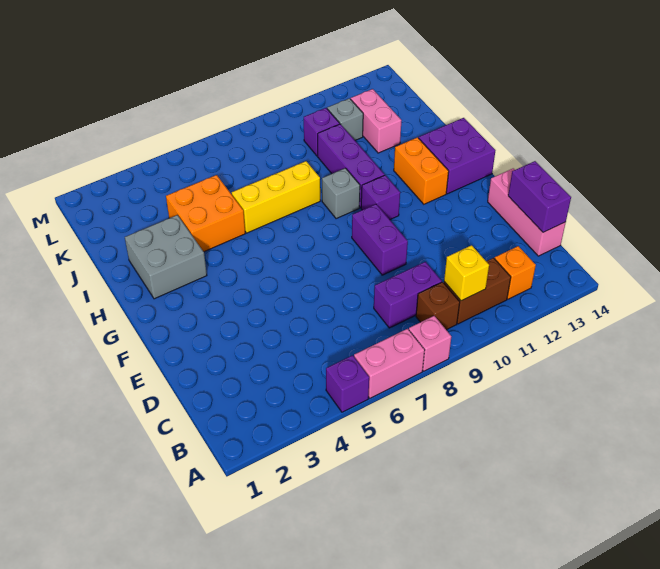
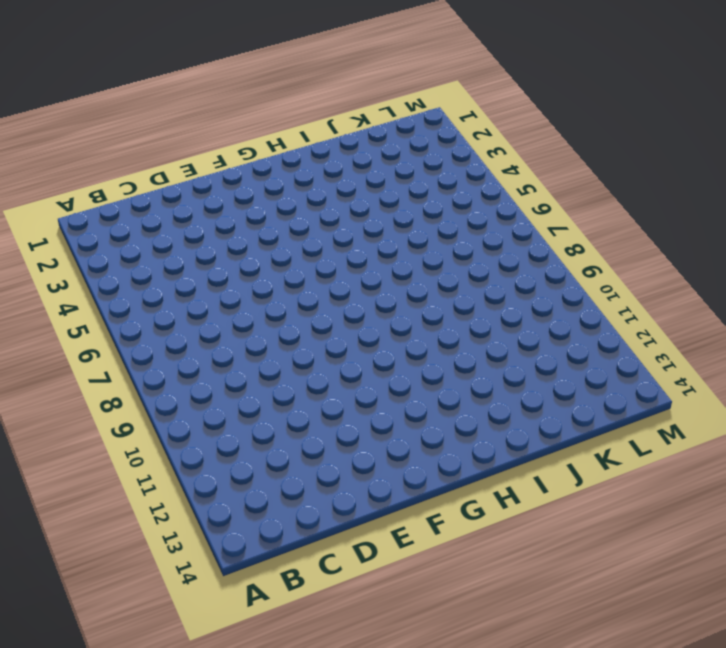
none -> purple 1x1 brick [326,355,369,412]
none -> pink 1x2 brick [354,329,425,398]
none -> pink 1x1 brick [409,316,451,371]

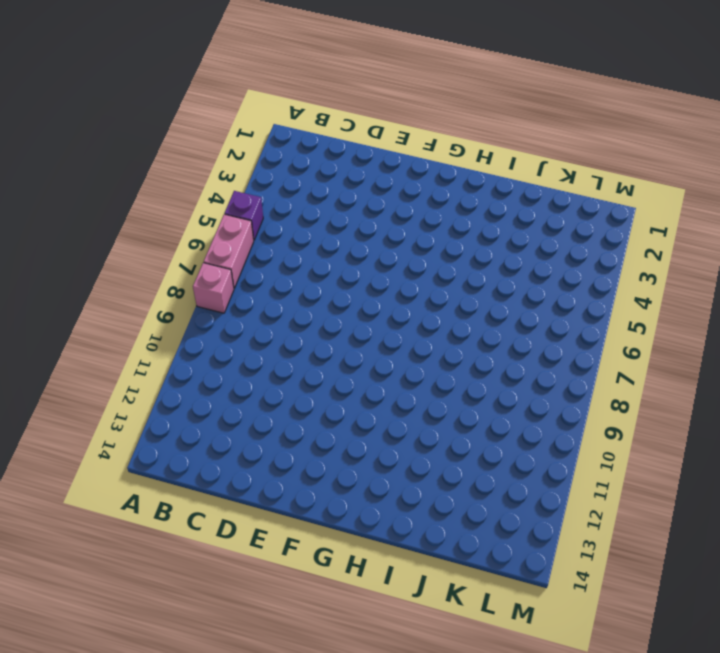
none -> brown 1x1 brick [416,282,460,330]
none -> brown 1x2 brick [444,258,511,324]
none -> orange 1x1 brick [495,246,536,299]

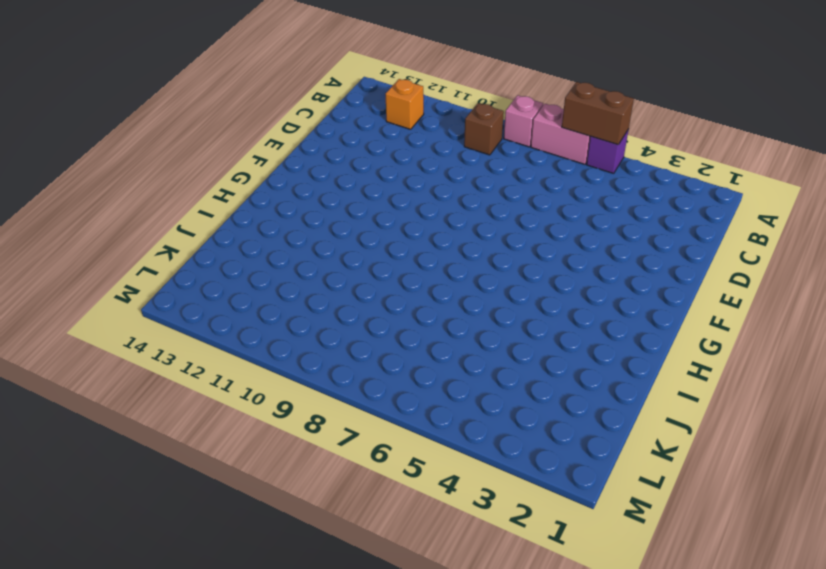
brown 1x2 brick [562,82,634,145] -> brown 1x2 brick moved to [444,258,511,324]
none -> purple 1x2 brick [374,262,442,328]
none -> pink 1x3 brick [488,168,566,256]
none -> purple 1x2 brick [352,204,408,275]

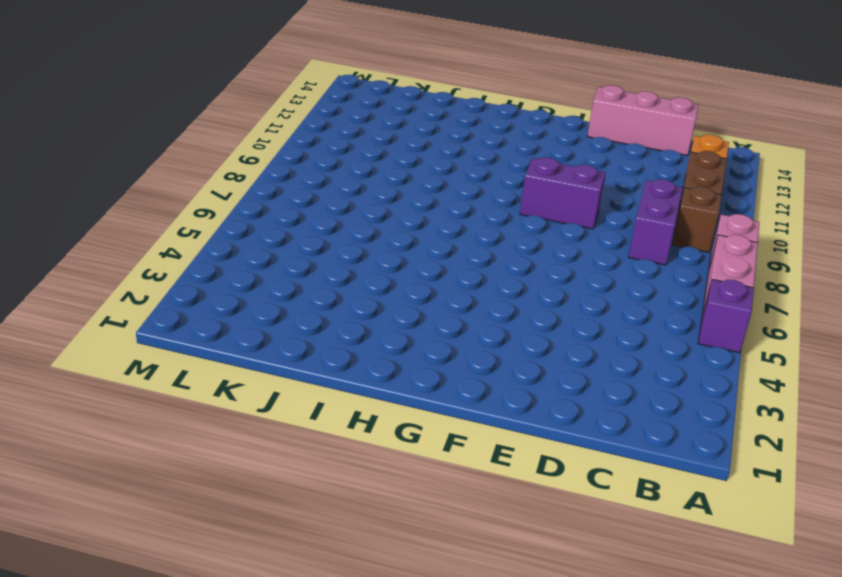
none -> purple 1x1 brick [361,175,400,220]
none -> orange 1x2 brick [394,137,449,204]
none -> purple 2x2 brick [419,118,496,194]

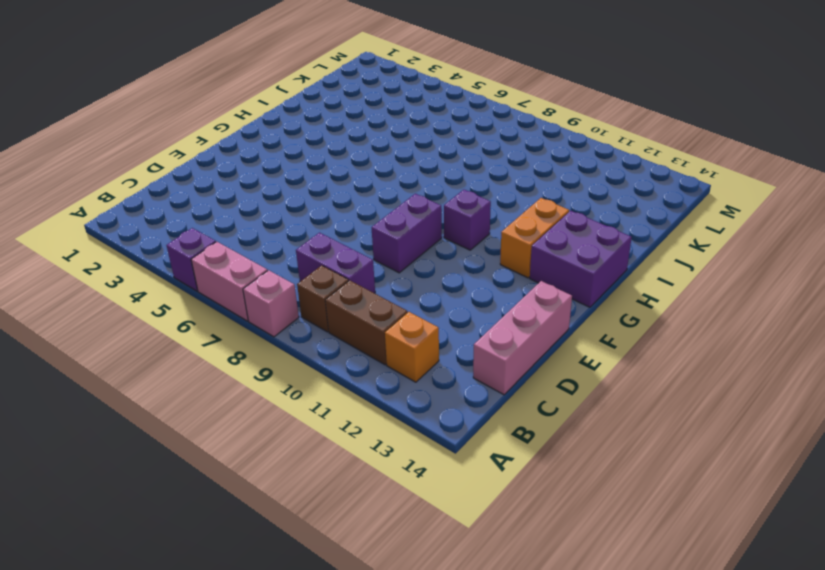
none -> grey 2x2 brick [125,215,207,299]
none -> grey 1x1 brick [322,168,360,219]
none -> purple 1x3 brick [318,124,384,208]

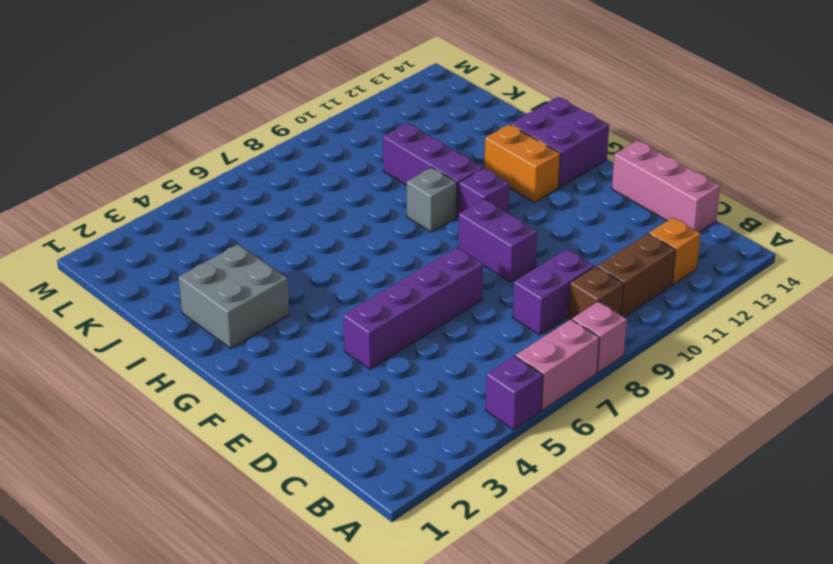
purple 1x4 brick [343,248,483,369] -> none
none -> orange 2x2 brick [166,175,245,252]
none -> yellow 1x3 brick [232,161,320,233]
none -> pink 1x2 brick [351,89,402,153]

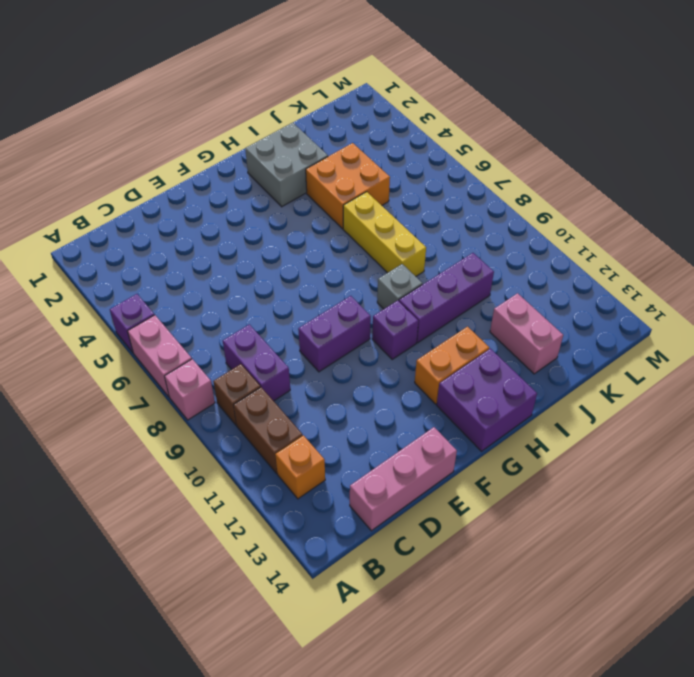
pink 1x2 brick [490,293,563,374] -> pink 1x2 brick turned to [351,89,402,153]
none -> purple 1x1 brick [304,108,340,156]
none -> grey 1x1 brick [327,98,363,140]
none -> yellow 1x1 brick [444,245,489,301]

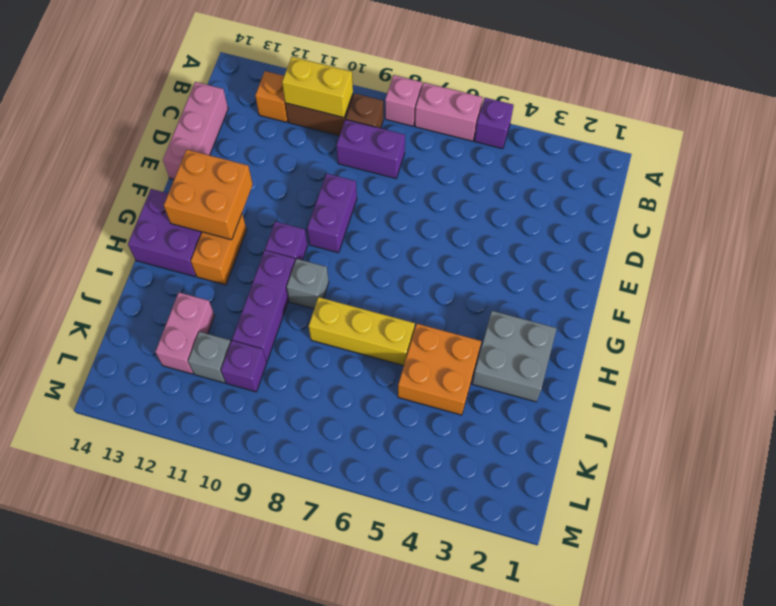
yellow 1x2 brick [282,57,353,118] -> yellow 1x1 brick [444,245,489,301]
orange 2x2 brick [164,150,253,240] -> none
none -> purple 1x2 brick [508,161,571,232]

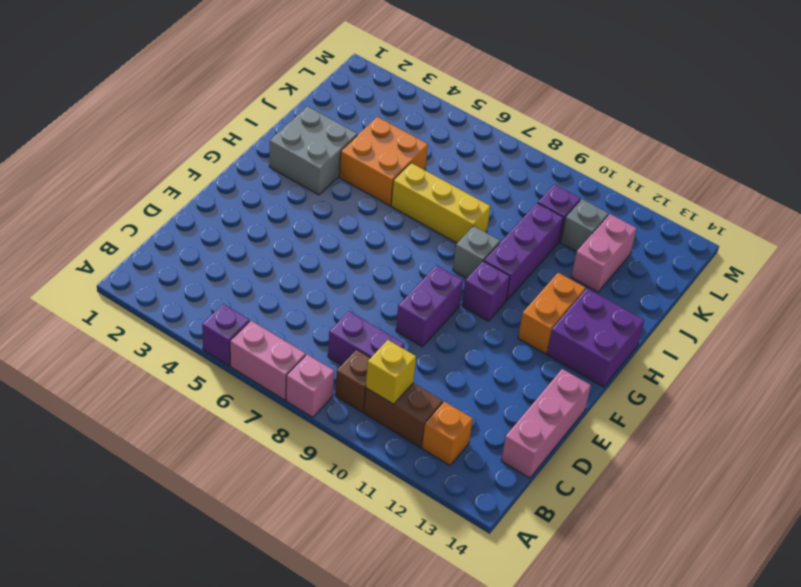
none -> purple 1x2 brick [508,161,571,232]

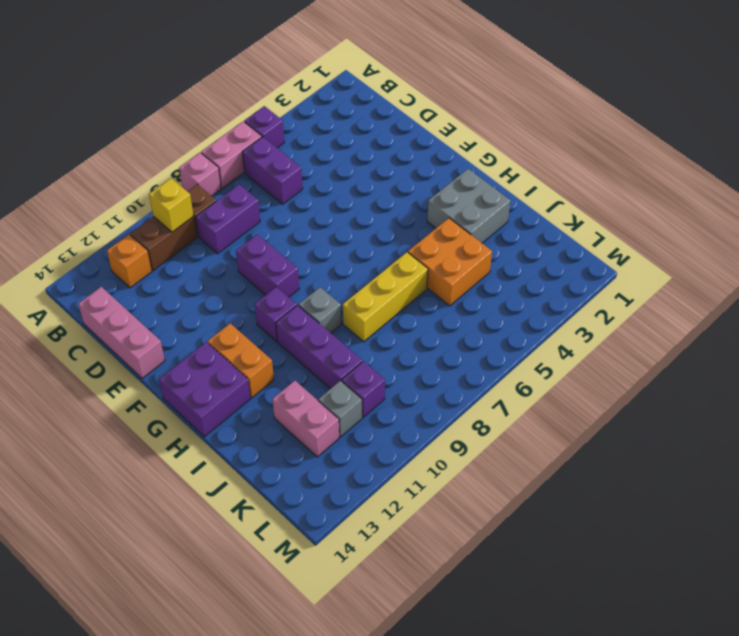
purple 1x2 brick [242,137,303,204] -> purple 1x2 brick moved to [508,161,571,232]

